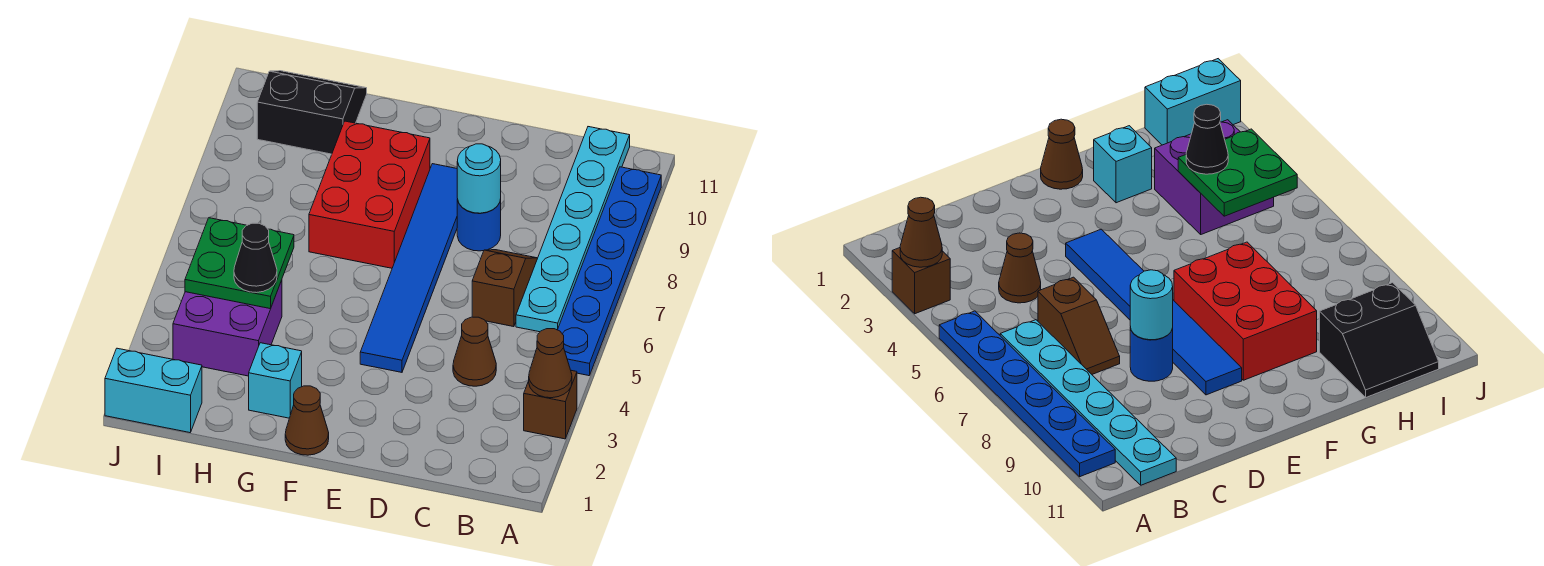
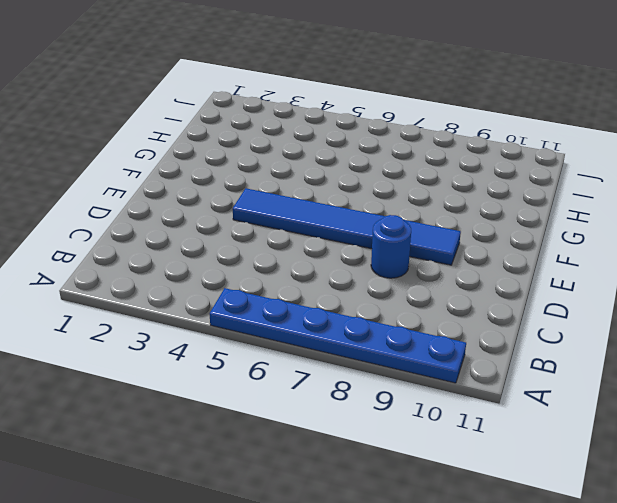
none -> brown 1x1 brick [524,370,577,439]
none -> cyan 1x6 plate [516,127,630,332]
none -> brown 1x1 cone [453,317,496,386]

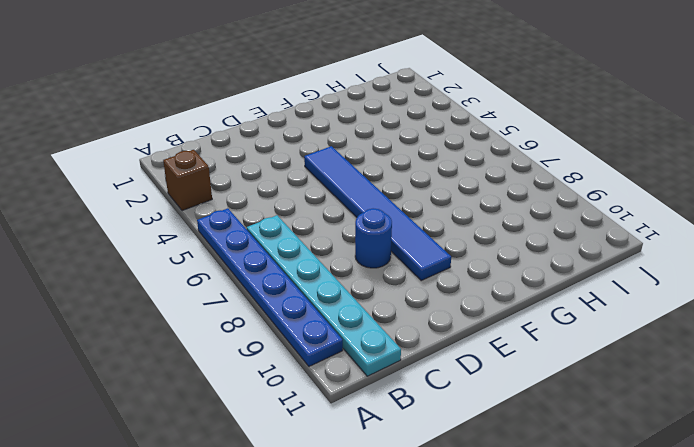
none -> brown 1x1 cone [453,317,496,386]
none -> brown 1x2 slope [472,250,538,327]
none -> brown 1x1 cone [285,386,329,455]

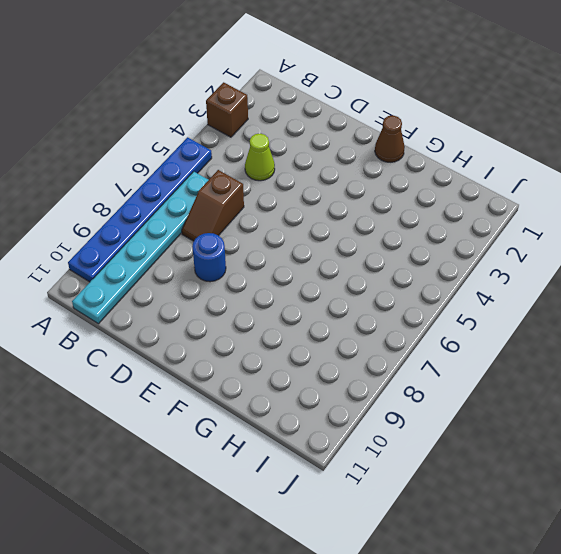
lime 1x1 cone [245,134,275,181] -> brown 1x1 cone [453,317,496,386]
none -> blue 1x6 tile [360,164,458,372]
none -> red 2x3 brick [309,121,430,268]
none -> cyan 1x1 brick [249,343,302,418]

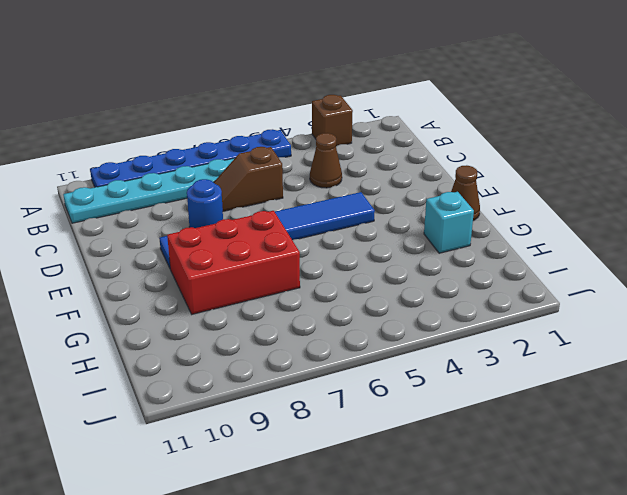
none -> purple 2x2 brick [173,280,282,376]
none -> black 2x2 slope [257,71,367,154]
none -> cyan 1x2 brick [105,348,202,433]

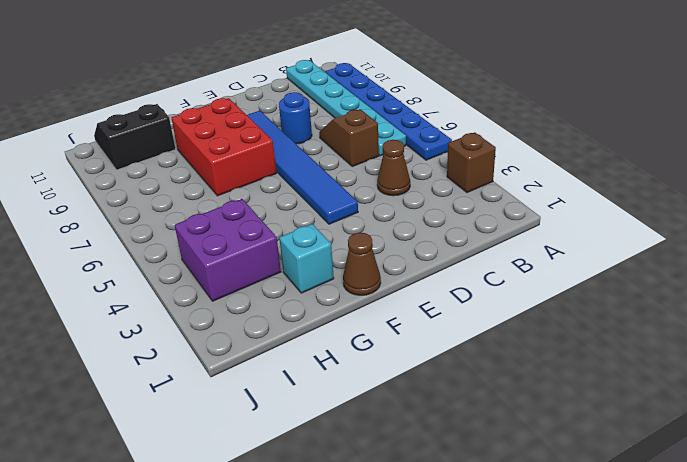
none -> cyan 1x2 brick [105,348,202,433]
none -> brown 1x1 cone [529,329,572,398]
none -> cyan 1x1 round brick [457,144,501,213]

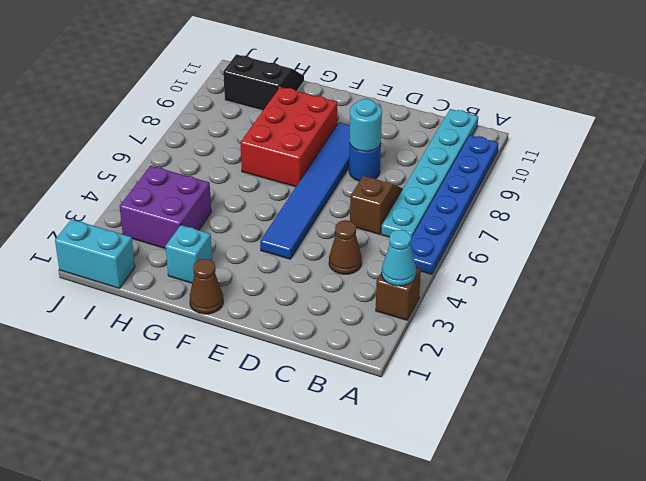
cyan 1x1 cone [382,230,416,286] -> brown 1x1 cone [529,329,572,398]
none -> green 2x2 plate [185,218,294,309]
none -> black 1x1 cone [234,223,277,293]

